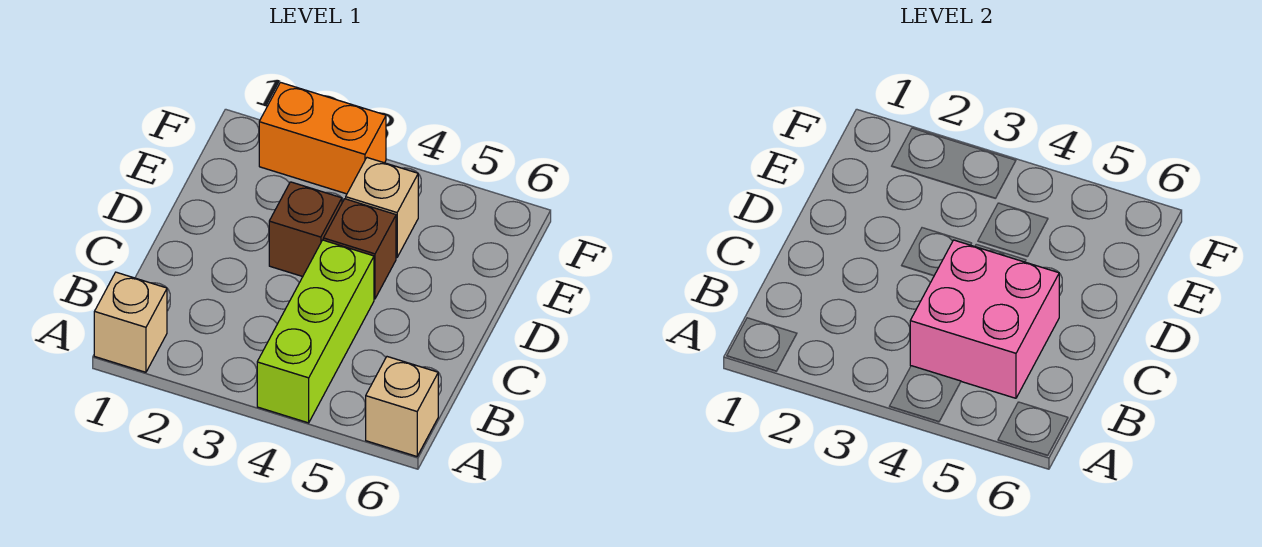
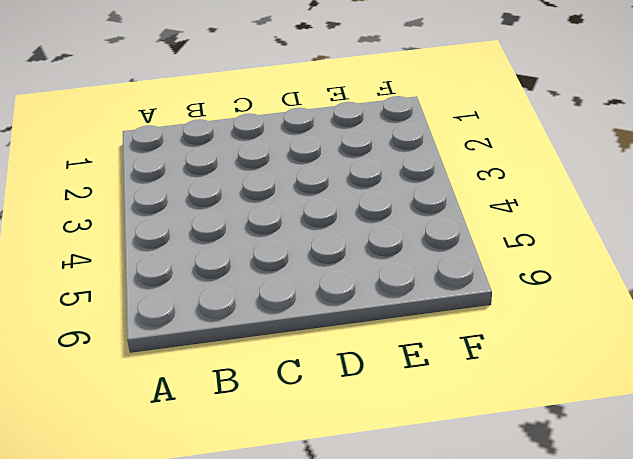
none -> tan 1x1 brick [94,272,167,372]
none -> lime 1x3 brick [257,240,374,423]

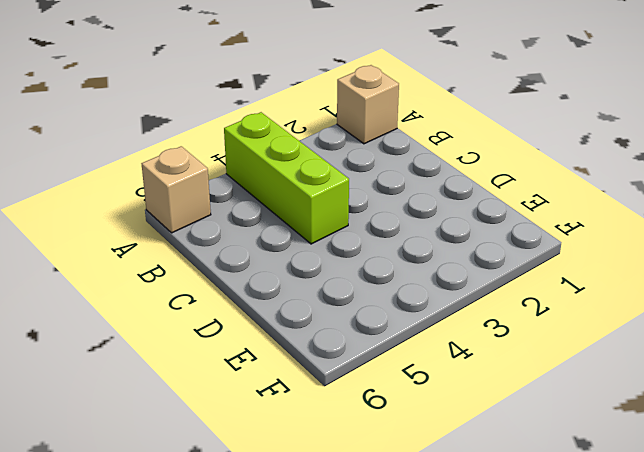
none -> brown 1x1 brick [269,182,342,277]
none -> brown 1x1 brick [323,199,396,299]

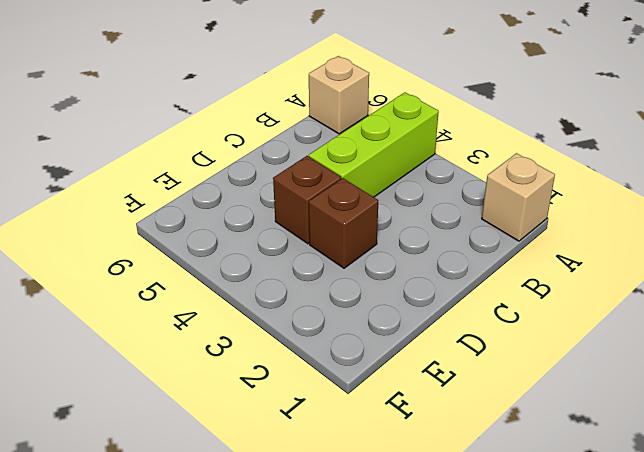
none -> tan 1x1 brick [346,158,418,258]
none -> orange 1x2 brick [259,83,386,194]

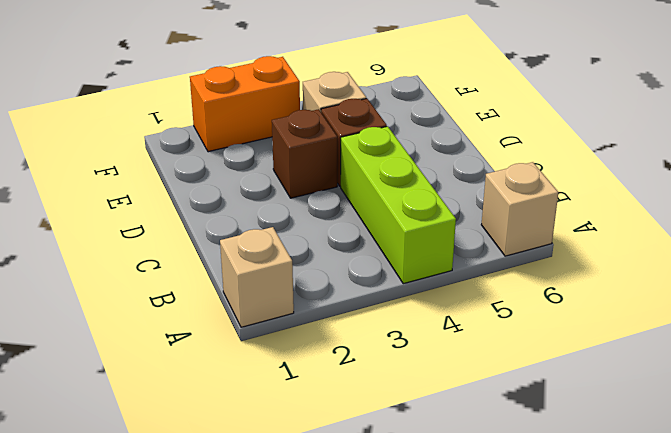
none -> pink 2x2 brick [910,240,1059,398]

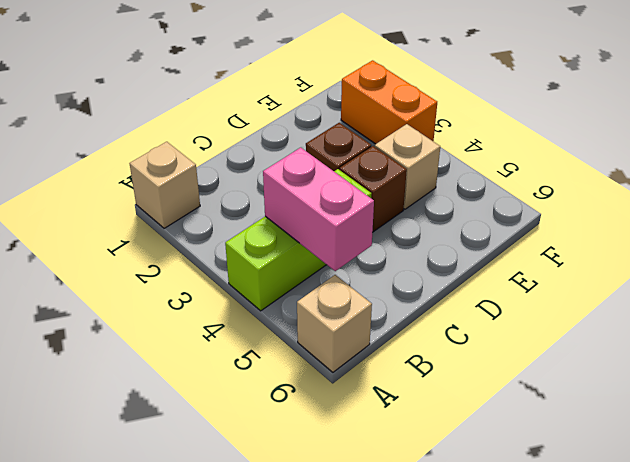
pink 1x2 brick [263,148,374,271] -> pink 2x2 brick [910,240,1059,398]

